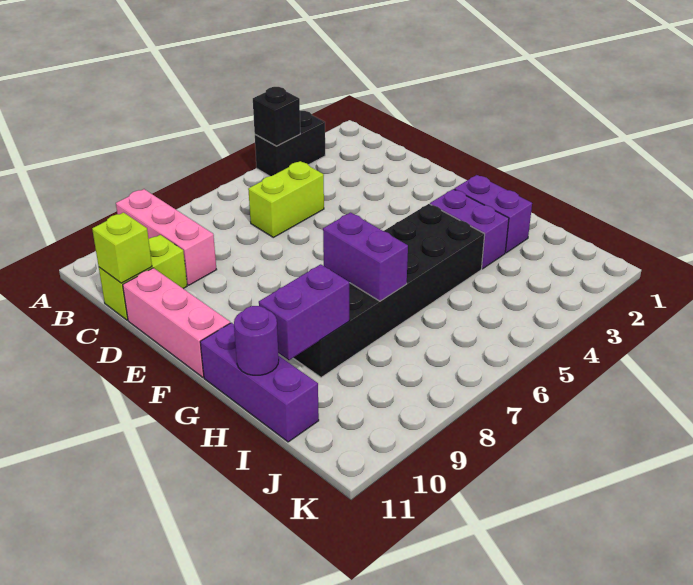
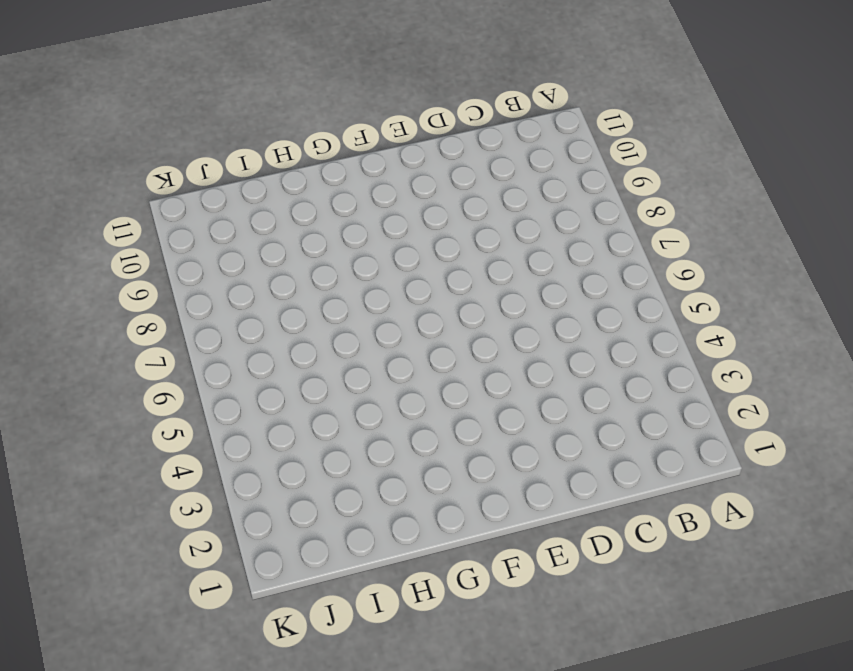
none -> black 1x2 brick [255,111,325,176]
none -> pink 1x3 brick [116,189,217,285]
none -> lime 1x2 brick [248,161,324,237]

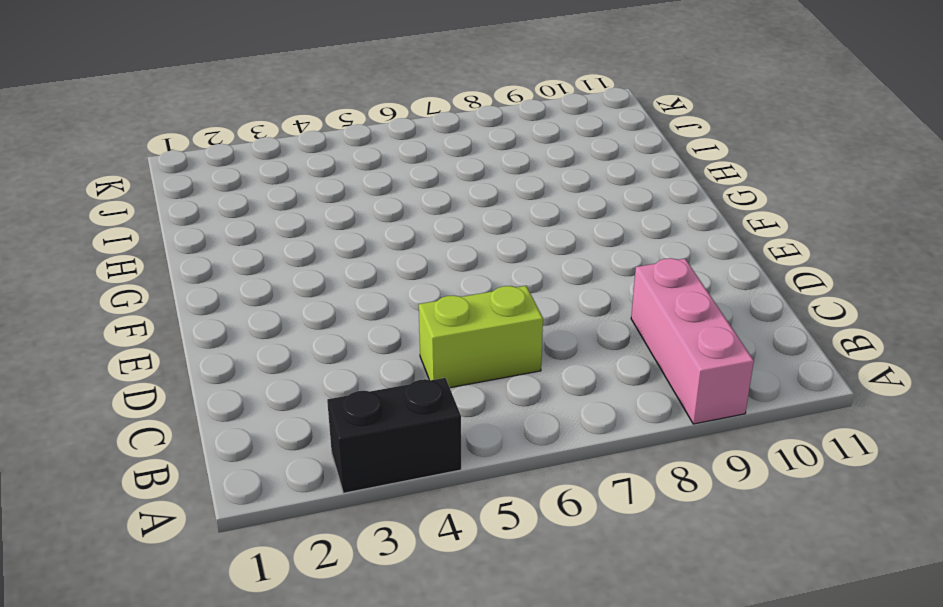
none -> lime 1x2 brick [99,235,187,320]
none -> pink 1x3 brick [123,268,230,377]
none -> purple 1x2 brick [454,175,532,253]

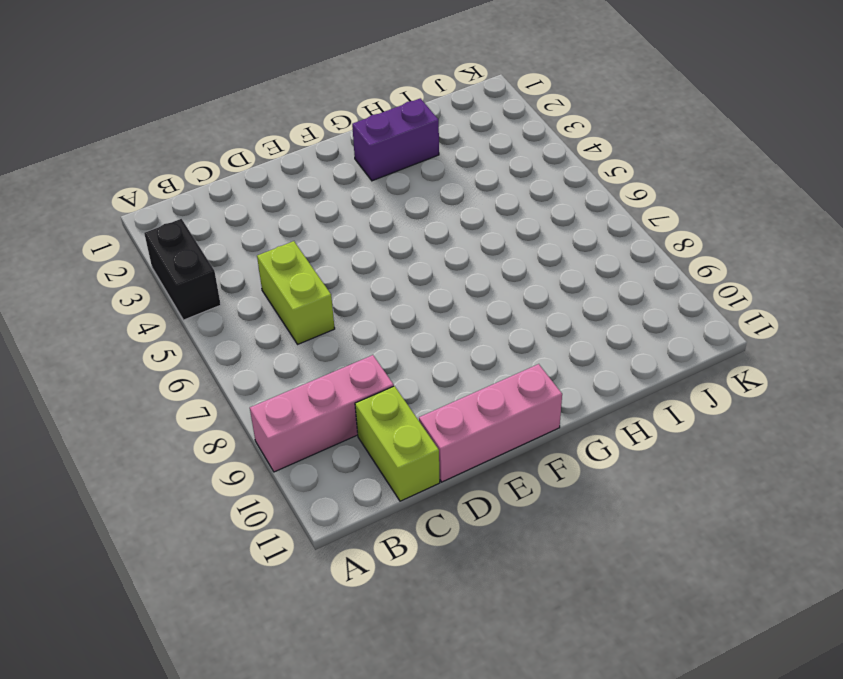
none -> purple 1x2 brick [430,189,509,269]
none -> black 2x6 brick [293,204,485,377]
none -> purple 1x3 brick [200,323,319,442]

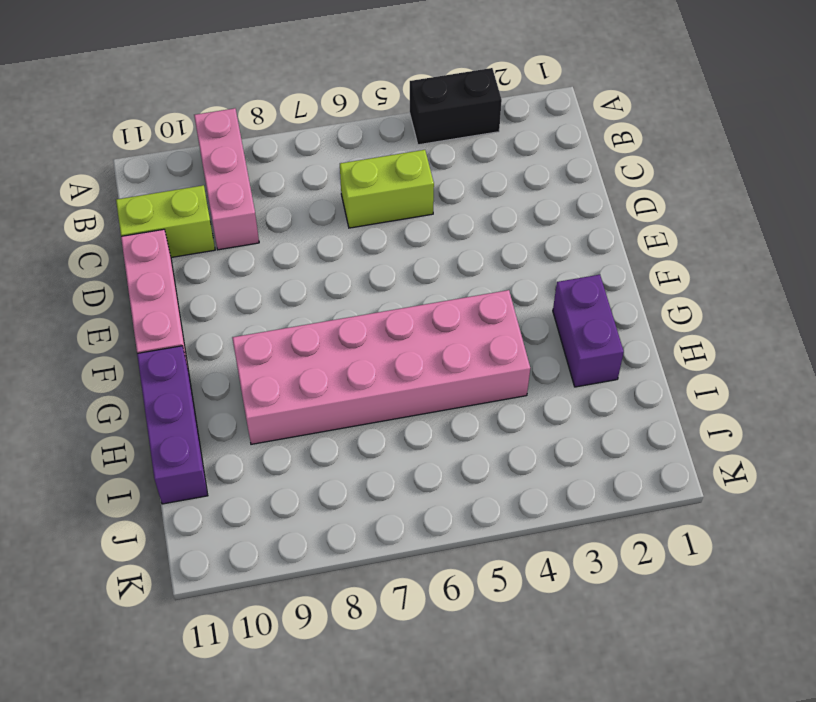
pink 2x6 brick [232,290,530,444] -> black 2x6 brick [293,204,485,377]
none -> purple 1x2 brick [430,189,509,269]
none -> black 1x1 brick [253,87,300,146]
none -> lime 1x1 brick [92,213,152,283]

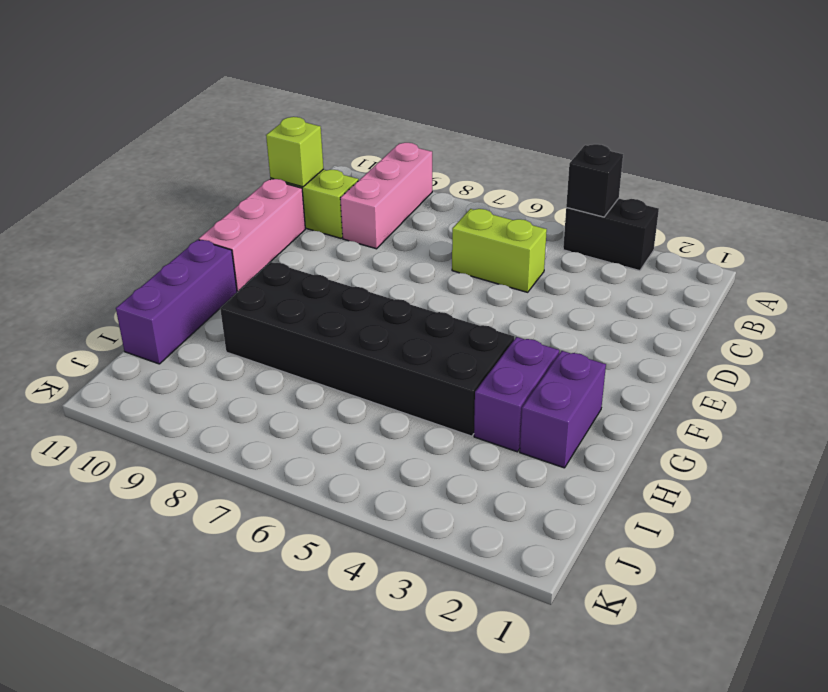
none -> purple 1x2 brick [323,213,408,301]
none -> purple 1x2 brick [259,264,349,360]
none -> purple 1x1 round brick [234,306,279,375]

